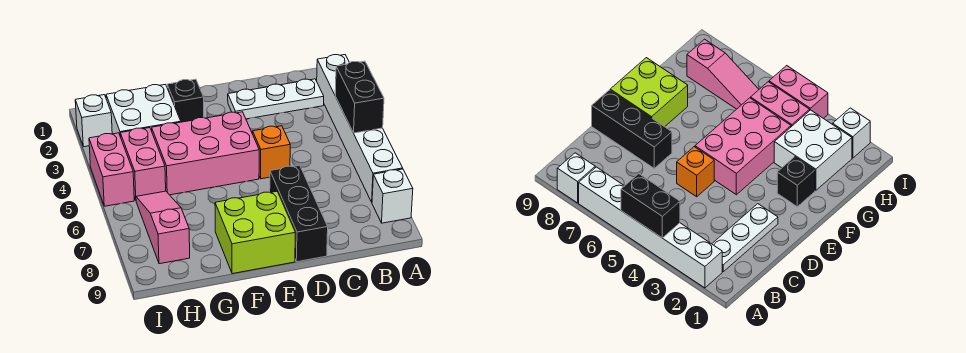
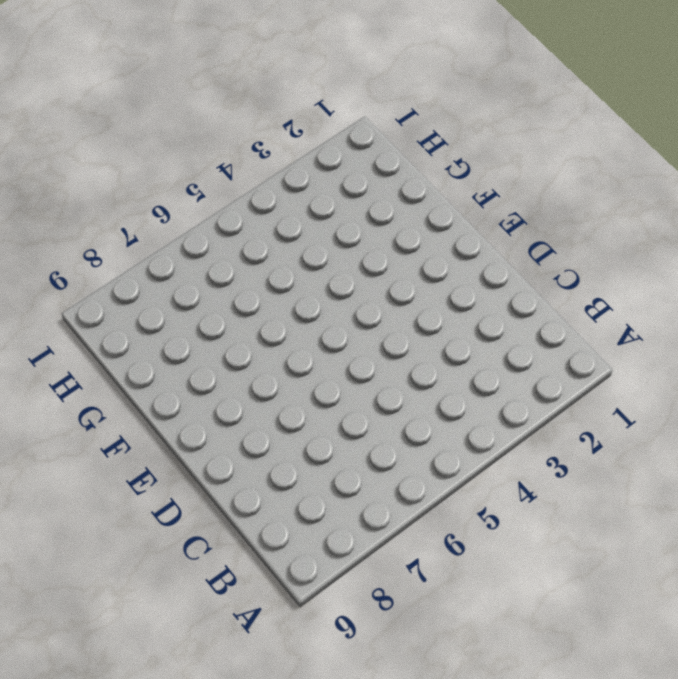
none -> white 1x6 brick [317,55,403,202]
none -> white 1x1 brick [372,169,413,223]
none -> white 1x3 plate [228,79,324,119]

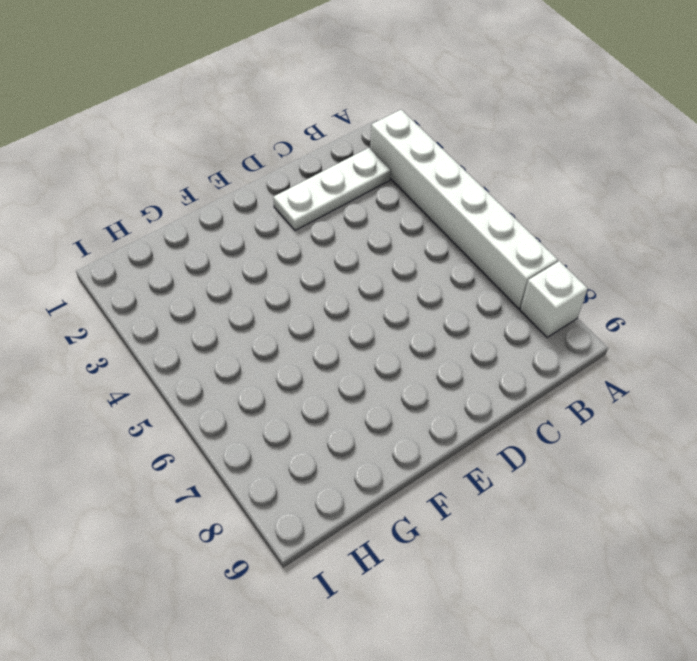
none -> orange 1x1 brick [253,126,290,179]
none -> black 1x3 brick [270,165,328,262]
none -> pink 2x3 brick [152,112,259,195]

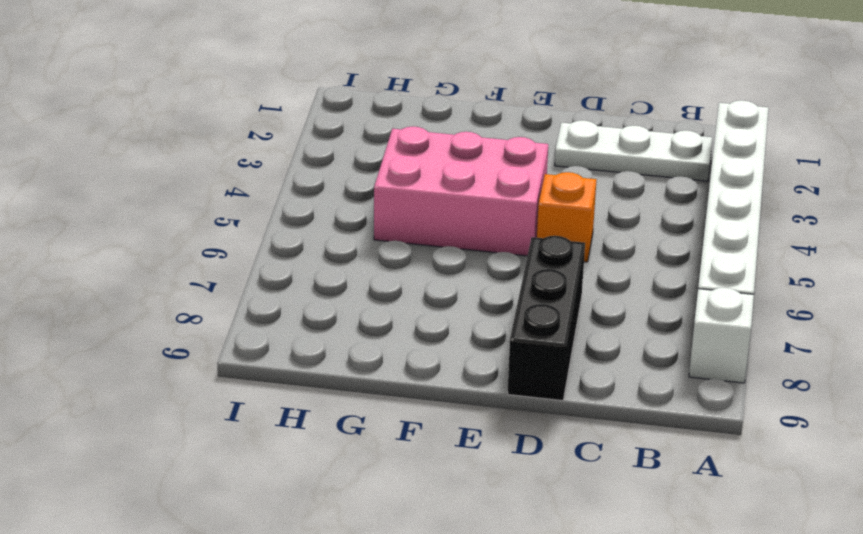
none -> lime 2x2 brick [215,191,295,274]
none -> black 1x1 brick [167,79,204,122]
none -> white 2x2 brick [106,84,181,137]

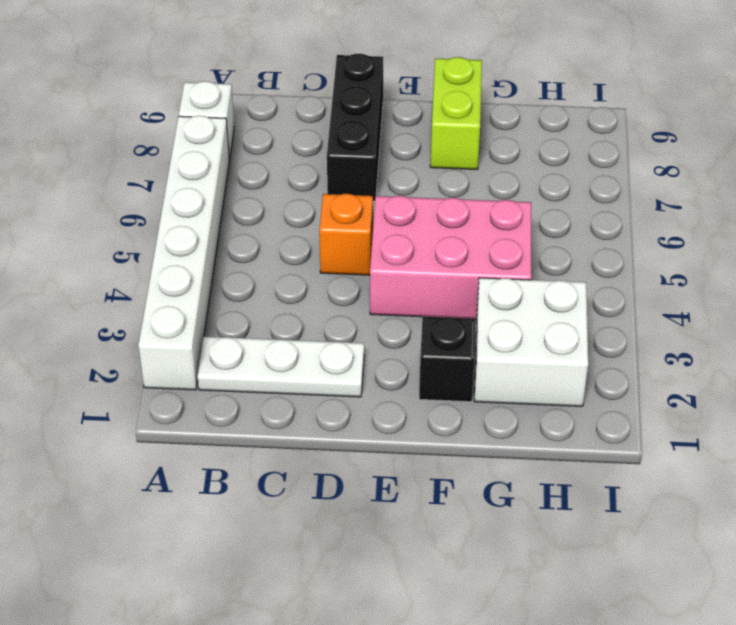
lime 1x2 brick [430,57,482,169] -> lime 2x2 brick [215,191,295,274]
none -> pink 1x2 brick [120,128,166,200]
none -> pink 1x3 slope [136,191,190,264]
none -> white 1x1 brick [75,95,112,147]

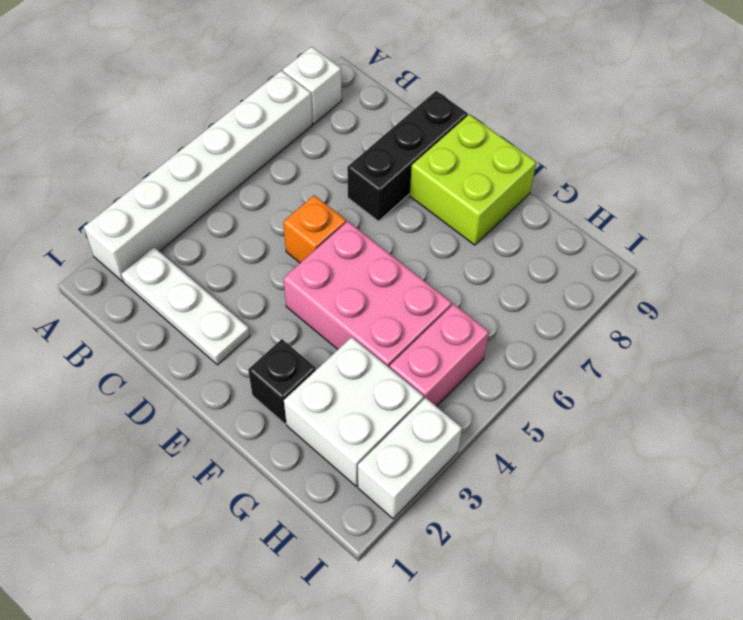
white 1x2 brick [358,398,462,519] -> white 1x1 brick [75,95,112,147]
none -> pink 1x3 slope [136,191,190,264]
none -> pink 1x2 brick [89,133,134,206]
none -> black 1x2 brick [335,61,384,133]

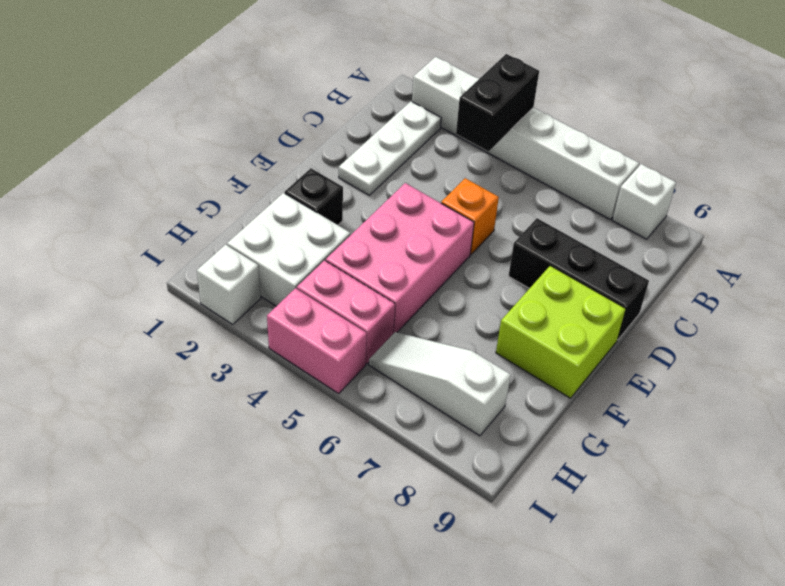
black 1x2 brick [456,54,539,151] -> black 1x2 brick turned to [335,61,384,133]
white 1x3 slope [369,332,511,436] -> pink 1x3 slope [136,191,190,264]

